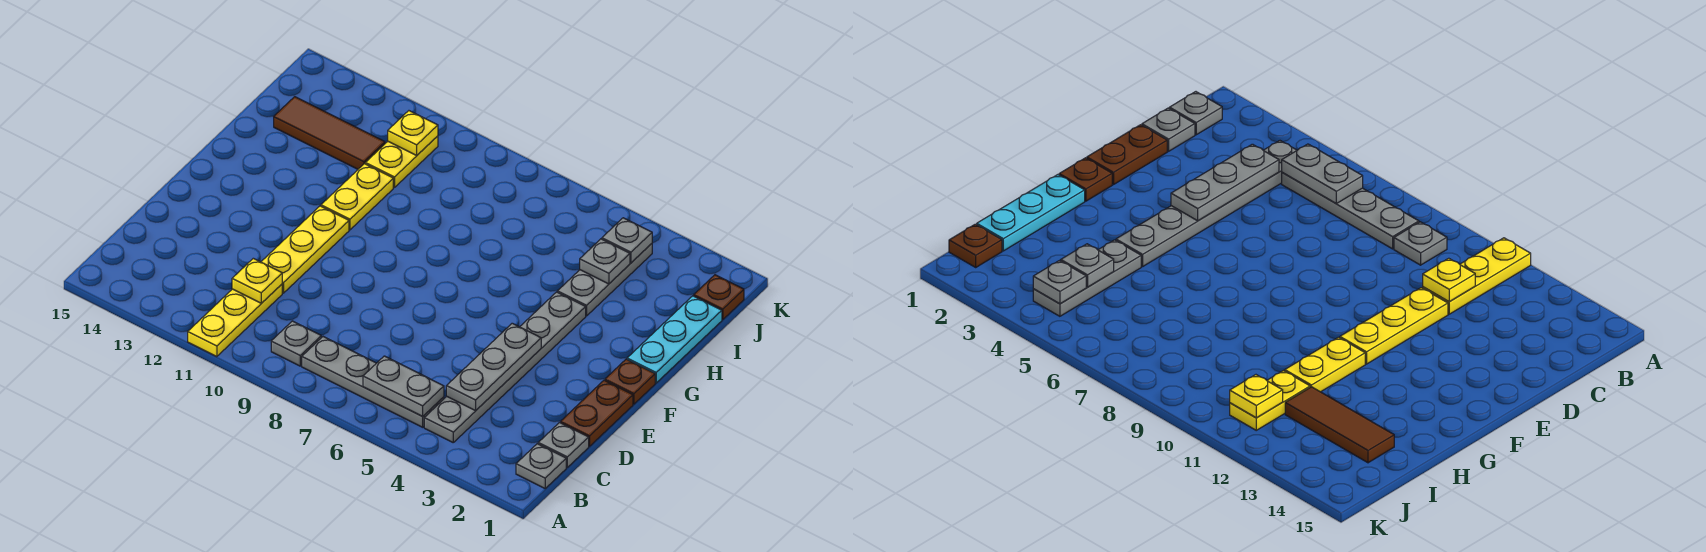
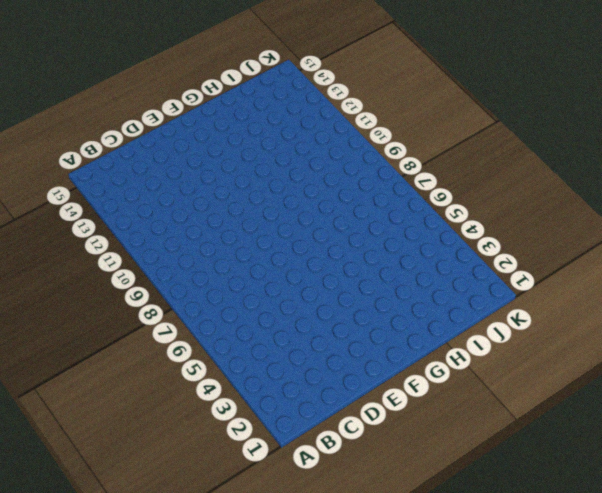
none -> yellow 1x3 plate [188,284,282,357]
none -> grey 1x1 plate [516,444,566,488]
none -> grey 1x6 plate [424,292,586,442]

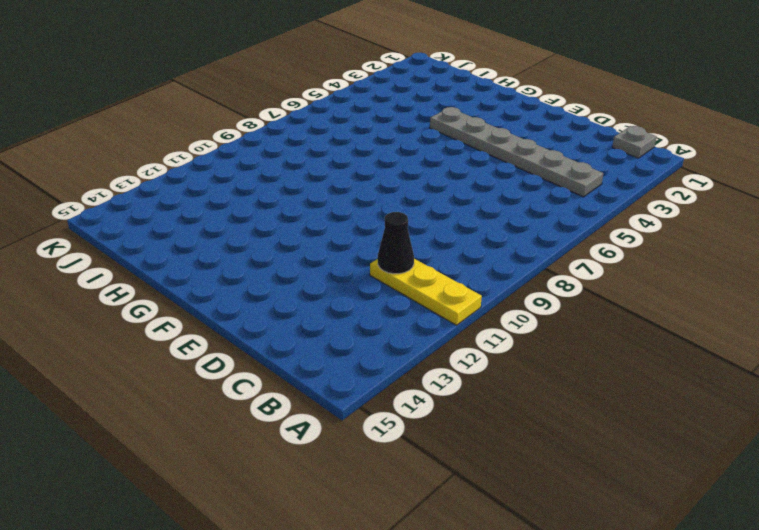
black 1x1 cone [378,212,414,274] -> yellow 1x1 plate [232,258,282,303]
none -> grey 1x4 plate [302,337,444,427]
none -> grey 1x1 plate [271,321,321,366]
none -> grey 1x1 plate [538,423,589,467]

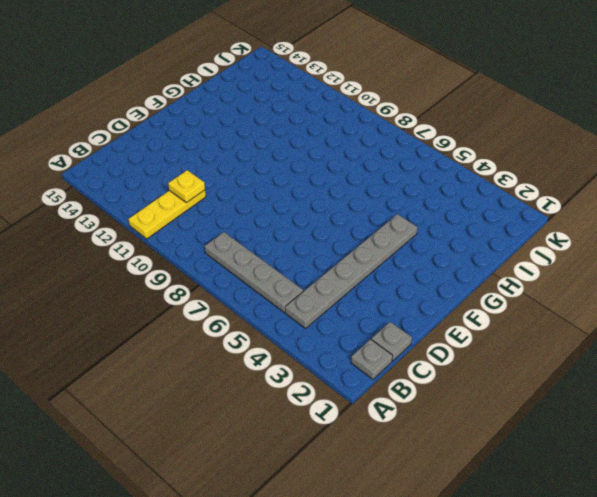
none -> grey 1x1 plate [271,321,321,366]
none -> brown 1x2 plate [561,380,633,446]
none -> yellow 1x3 plate [261,206,349,293]

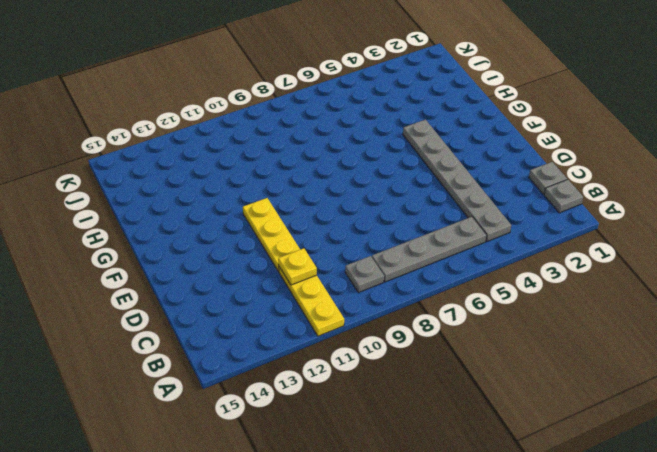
none -> brown 1x2 plate [561,380,633,446]
none -> brown 1x1 plate [605,359,655,404]
none -> cyan 1x3 plate [627,296,722,383]

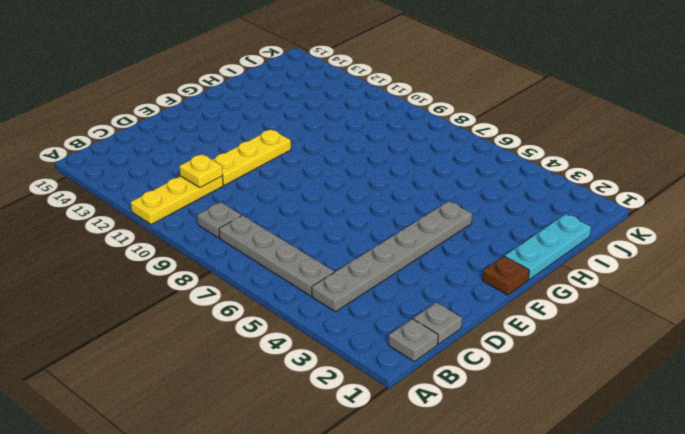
none -> brown 1x2 plate [561,380,633,446]
none -> yellow 1x2 plate [321,164,393,230]
none -> grey 1x3 plate [558,244,652,316]

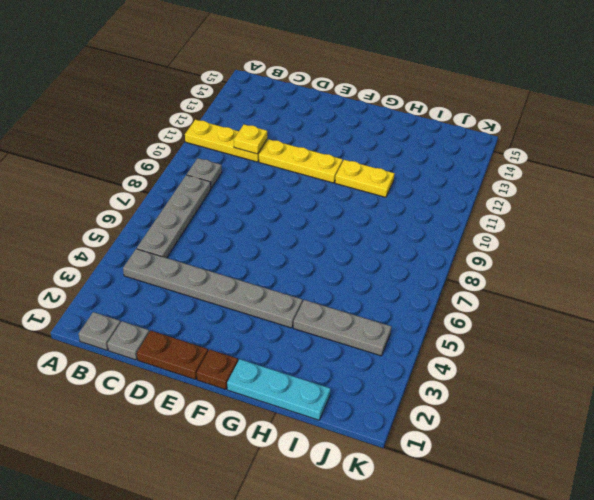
none -> yellow 1x2 plate [365,136,438,188]
none -> brown 1x3 tile [274,97,385,169]
none -> brown 1x1 plate [694,275,744,320]

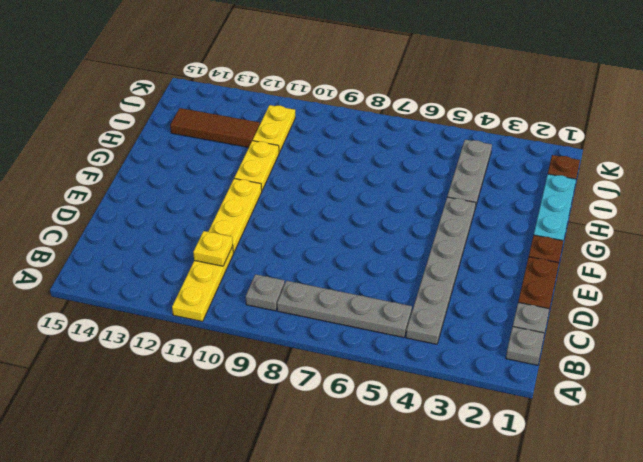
none -> grey 1x2 plate [363,356,444,416]
none -> grey 1x3 plate [446,323,541,411]
none -> grey 1x1 plate [580,239,630,284]

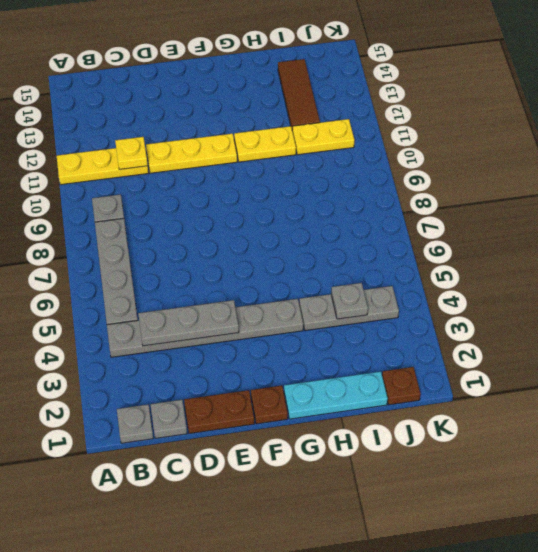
none -> grey 1x2 plate [363,356,444,416]
none -> grey 1x1 plate [602,218,652,263]
none -> yellow 1x1 plate [388,111,438,155]

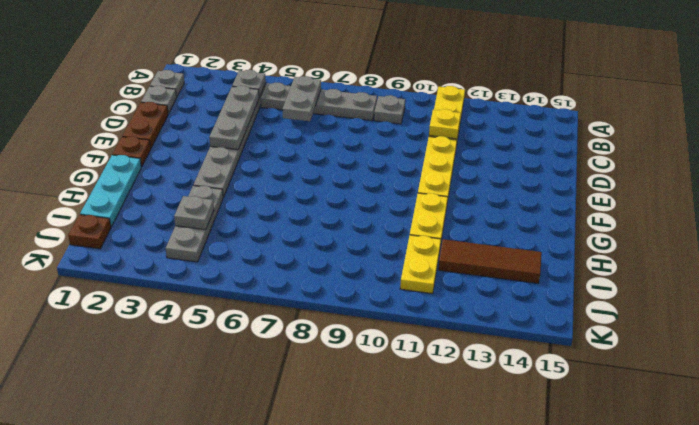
grey 1x1 plate [232,70,266,98] -> grey 1x1 plate moved to [602,218,652,263]
grey 1x2 plate [283,76,321,121] -> grey 1x2 plate turned to [363,356,444,416]
none -> yellow 1x1 plate [388,111,438,155]

